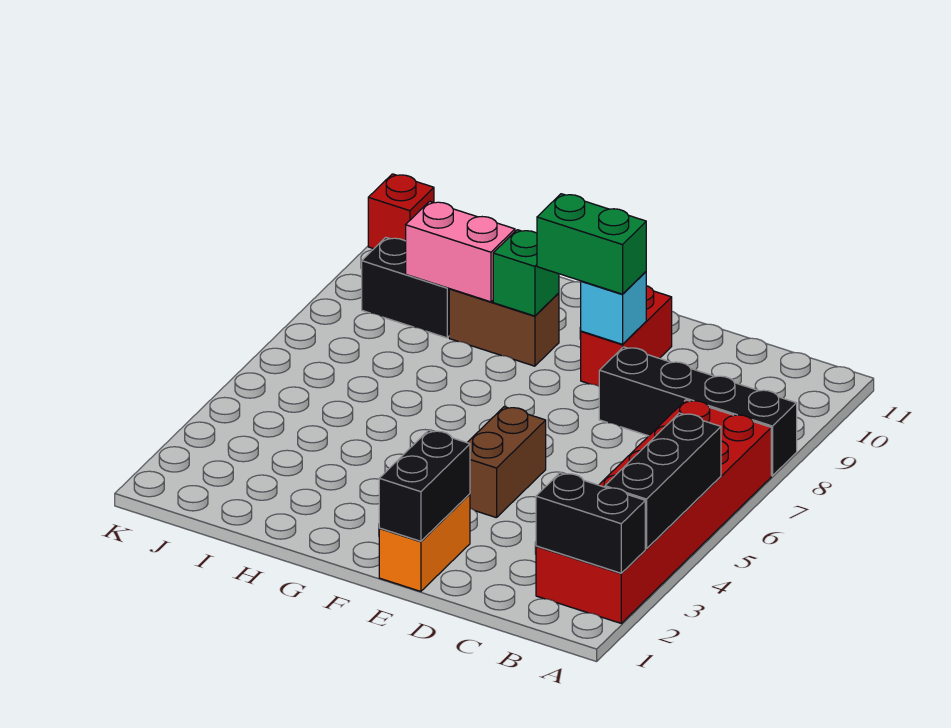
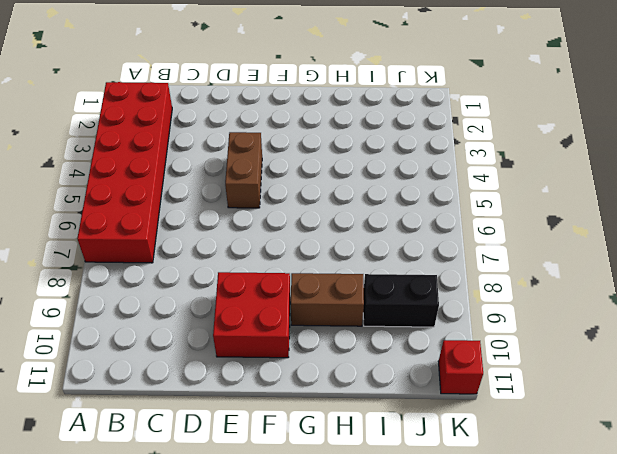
red 2x2 brick [213,272,290,358] -> red 1x2 brick [581,286,672,386]
none -> black 1x4 brick [599,347,797,476]
none -> orange 1x2 brick [379,494,470,591]
none -> black 1x2 brick [536,473,645,573]

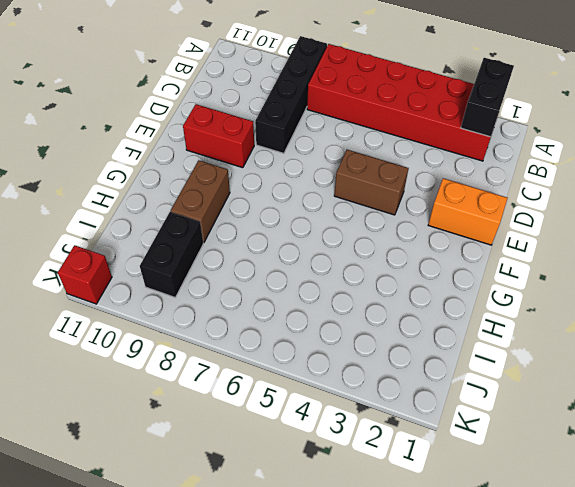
none -> black 1x3 brick [605,413,721,549]
none -> black 1x2 brick [379,430,470,541]
none -> cyan 1x1 brick [581,272,646,344]

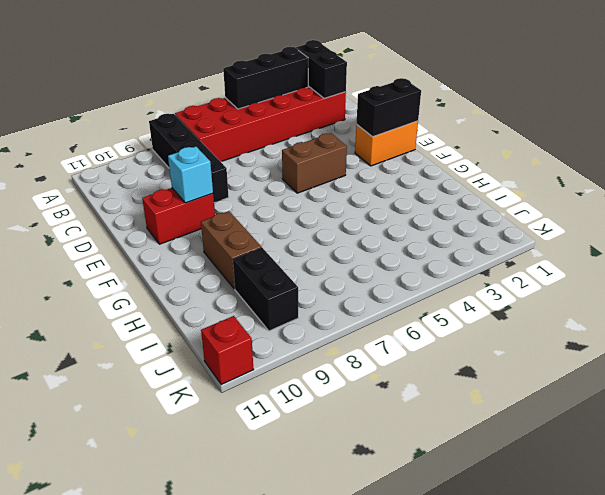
none -> green 1x1 brick [493,230,559,316]
none -> pink 1x2 brick [406,201,515,302]
none -> green 1x2 brick [537,194,646,294]

